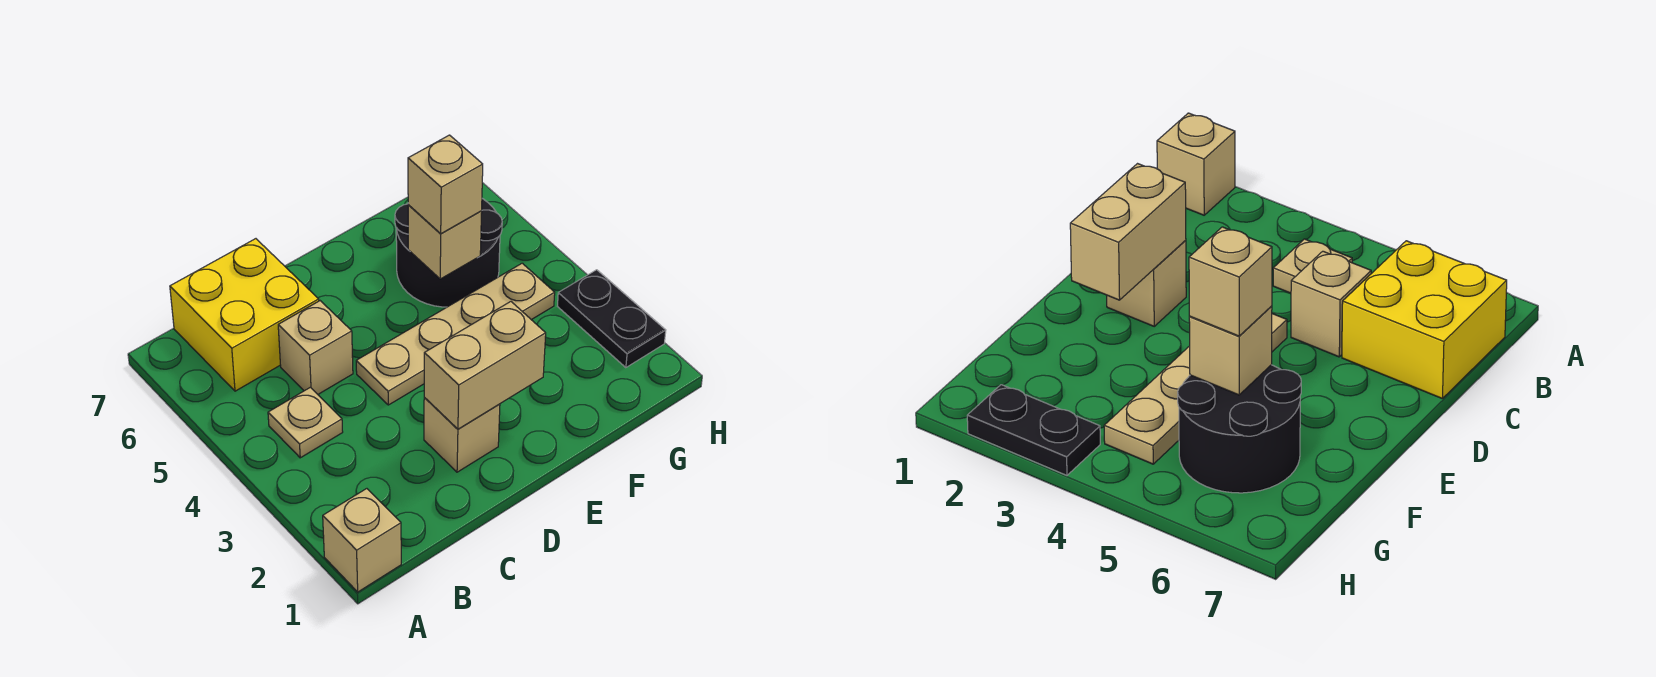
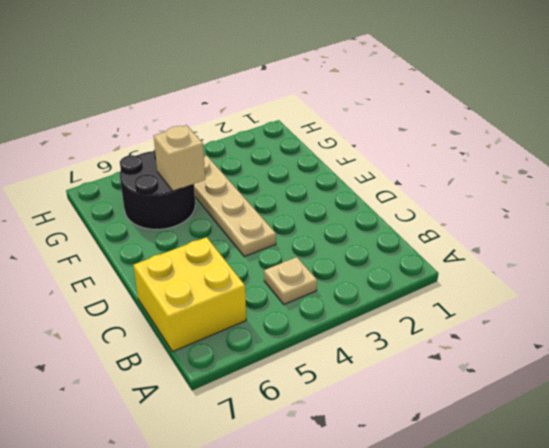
none -> tan 1x1 brick [323,489,401,592]
none -> tan 1x1 brick [278,301,353,394]

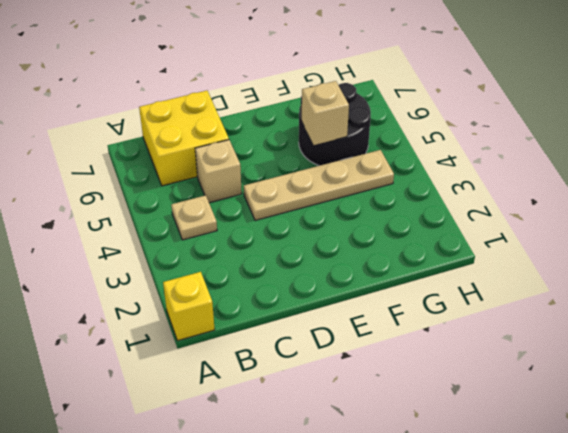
yellow 1x1 brick [163,272,215,341] -> tan 1x1 brick [323,489,401,592]
none -> tan 1x1 brick [424,398,500,472]
none -> black 1x2 plate [558,270,666,368]

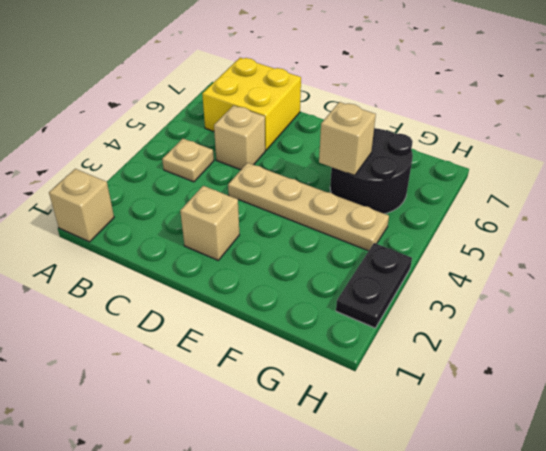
none -> tan 1x2 brick [424,302,546,429]
none -> tan 1x1 brick [408,135,483,234]

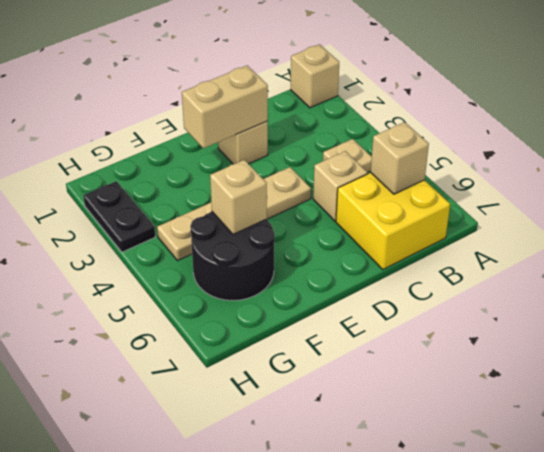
tan 1x1 brick [371,122,429,194] -> tan 1x1 brick moved to [408,135,483,234]

